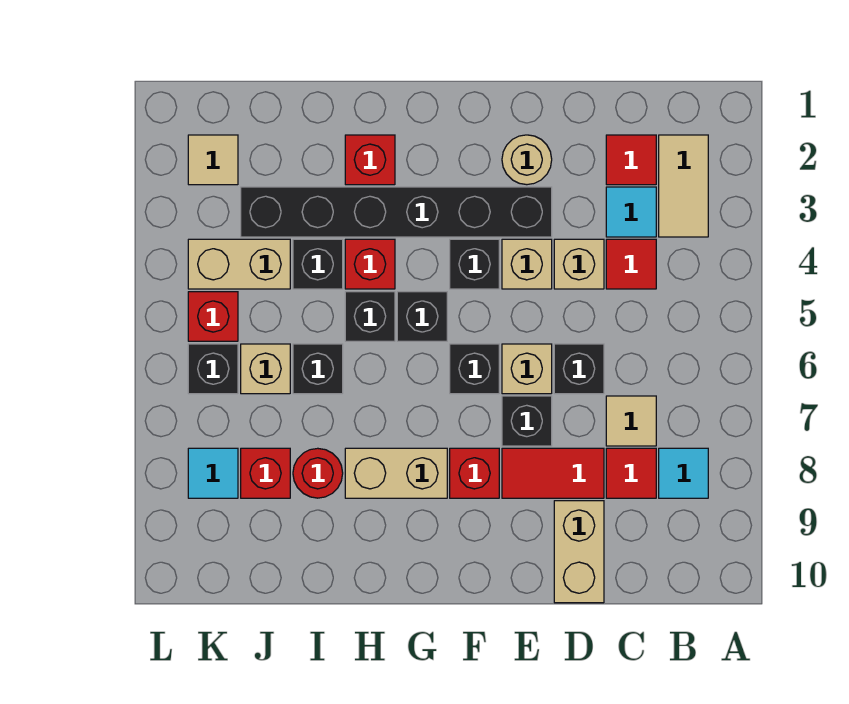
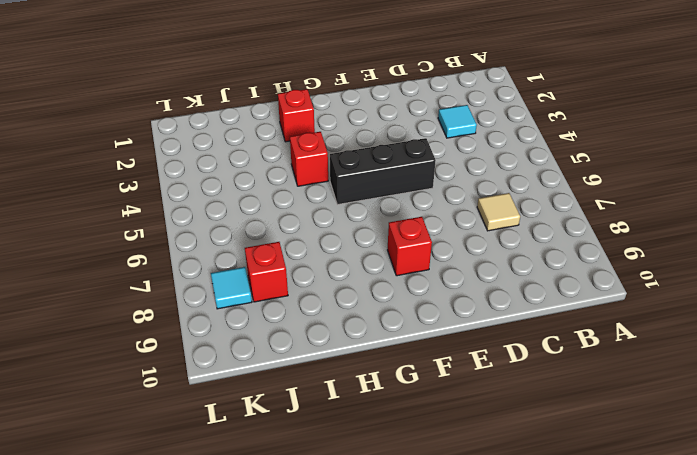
black 1x3 brick [330,138,436,205] -> black 1x1 brick [397,292,447,341]
none -> tan 1x2 tile [659,135,708,237]
none -> cyan 1x1 tile [659,448,708,498]
none -> red 1x1 tile [606,135,656,185]
none -> red 1x1 tile [606,239,656,289]

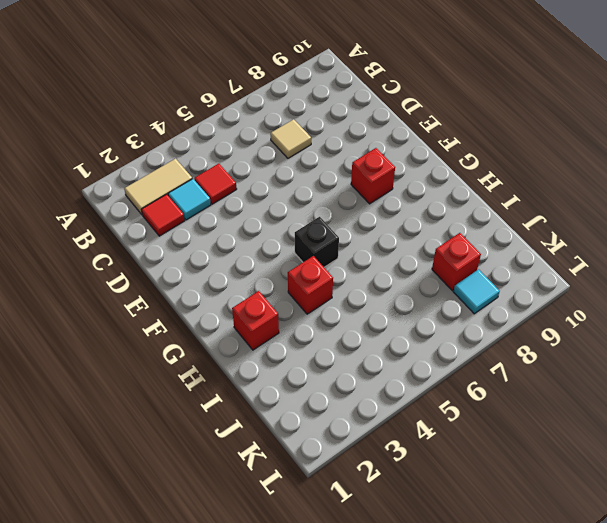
none -> cyan 1x1 tile [659,448,708,498]
none -> red 1x1 tile [606,448,656,498]
none -> tan 1x1 brick [554,239,604,289]
none -> black 1x1 brick [554,344,604,394]

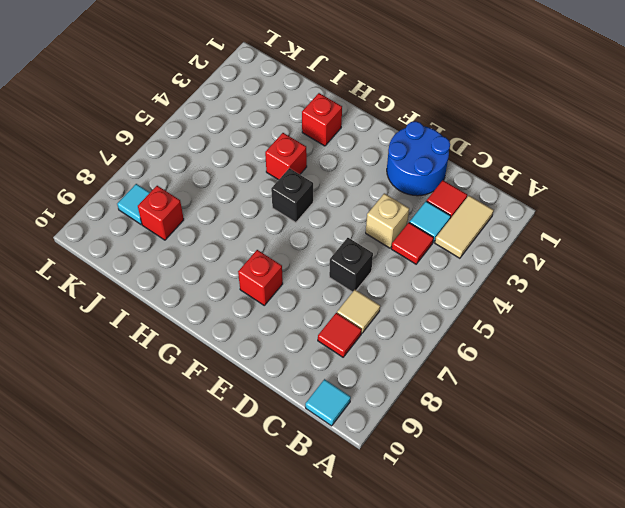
cyan 1x1 tile [305,379,351,426] -> cyan 1x1 tile moved to [659,448,708,498]
blue 2x2 round brick [387,121,450,196] -> tan 1x1 round brick [502,135,552,185]
none -> red 1x2 tile [502,448,604,498]
none -> tan 1x2 brick [554,501,604,603]
none -> black 1x6 brick [241,187,552,237]
none -> tan 1x1 brick [502,239,552,289]

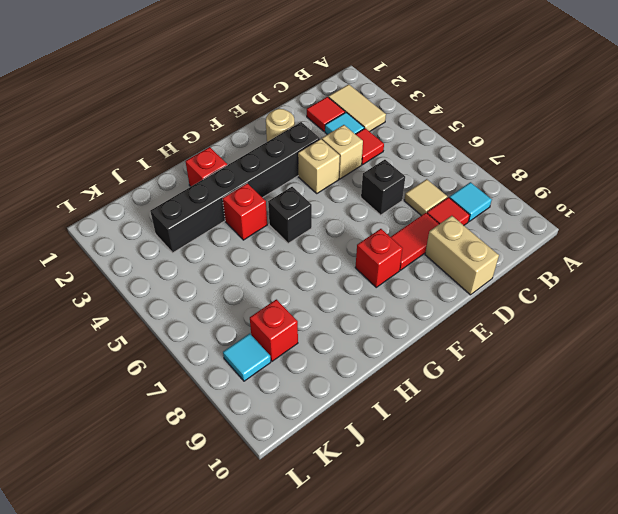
none -> tan 1x1 brick [502,344,552,394]
none -> black 1x1 brick [502,396,552,446]
none -> black 1x1 brick [450,239,499,289]
none -> black 1x1 brick [450,344,499,394]

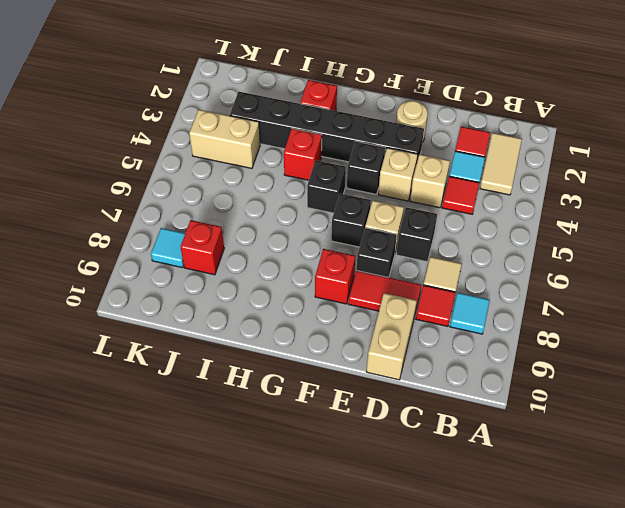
none -> tan 1x2 brick [345,448,447,498]
none -> black 1x1 brick [345,292,395,341]
none -> black 1x1 brick [293,239,343,289]
none -> black 1x1 brick [293,344,343,394]

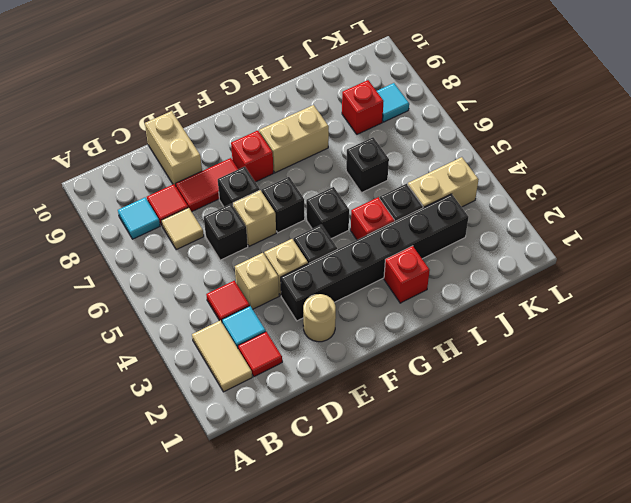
none -> black 1x1 brick [345,292,395,341]
none -> red 1x1 round brick [293,448,343,498]
none -> tan 1x1 brick [241,344,290,394]
none -> tan 1x1 tile [188,135,238,185]

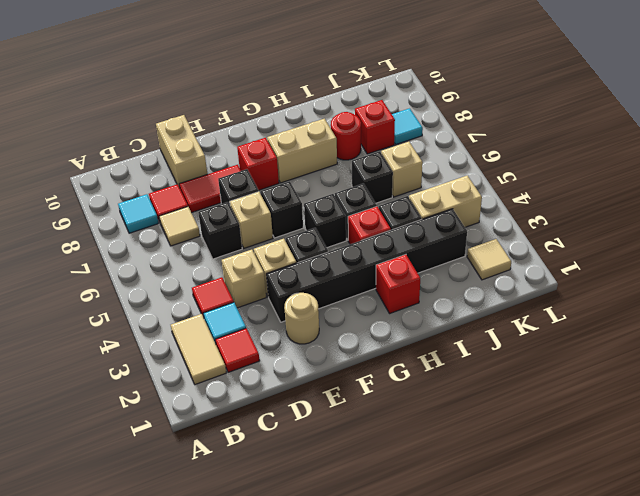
none -> red 1x1 brick [188,292,238,341]
none -> black 1x1 brick [188,344,238,394]

